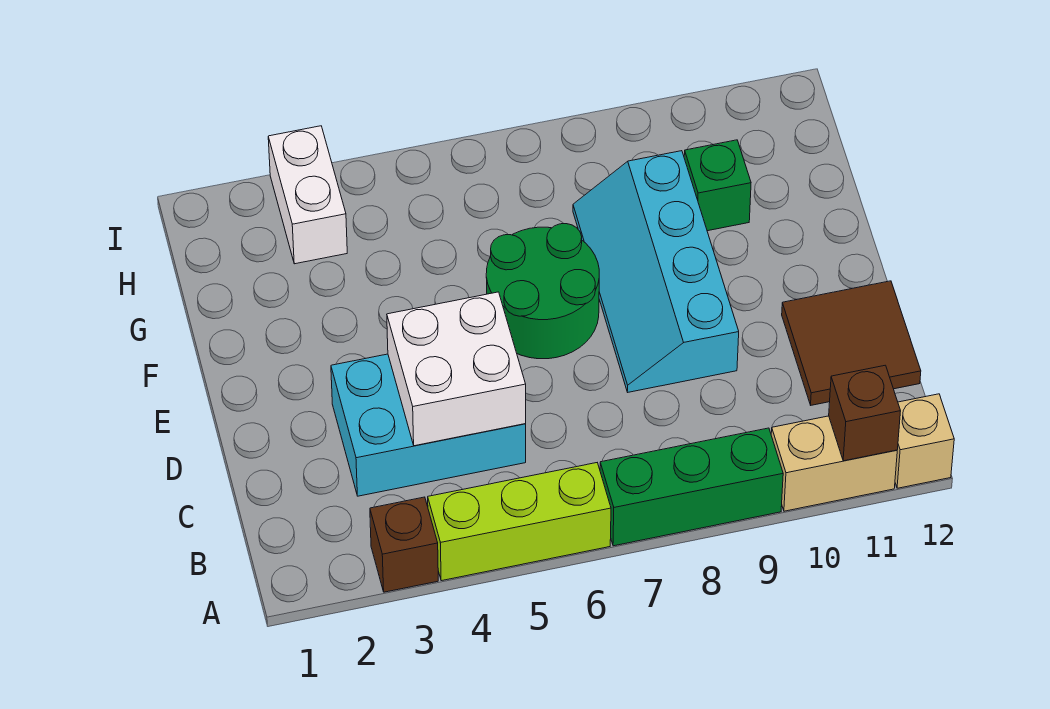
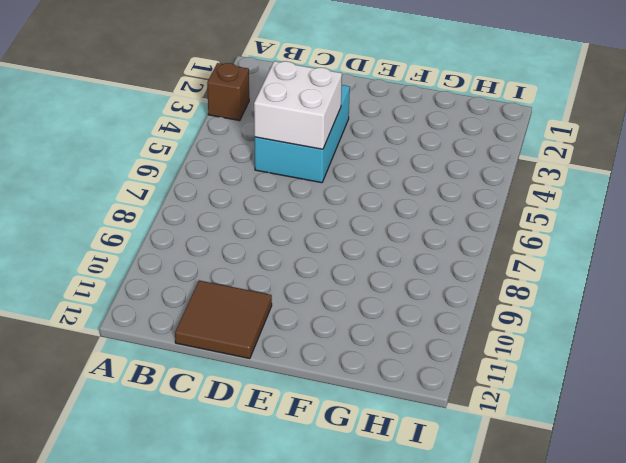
none -> lime 1x3 brick [428,463,611,581]
none -> green 1x3 brick [600,428,783,546]
none -> tan 1x2 brick [771,416,897,511]

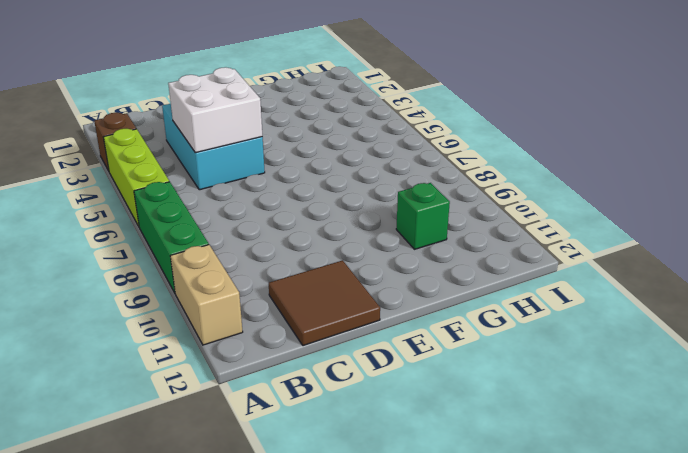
none -> tan 1x1 brick [895,394,954,488]
none -> cyan 2x4 slope [573,151,739,392]
none -> green 2x2 round brick [486,224,599,359]

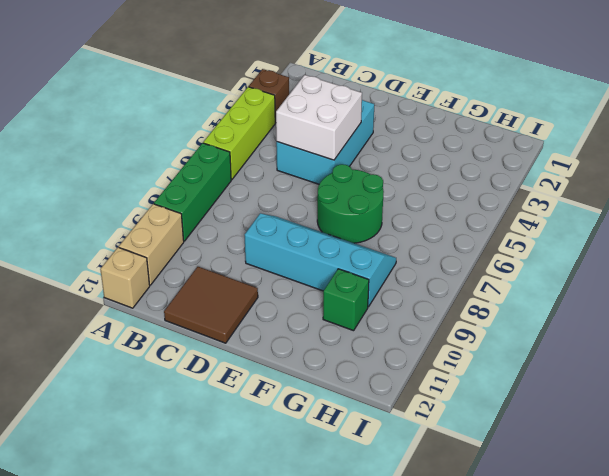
none -> white 1x2 brick [268,126,347,264]
none -> brown 1x1 brick [829,365,901,461]

